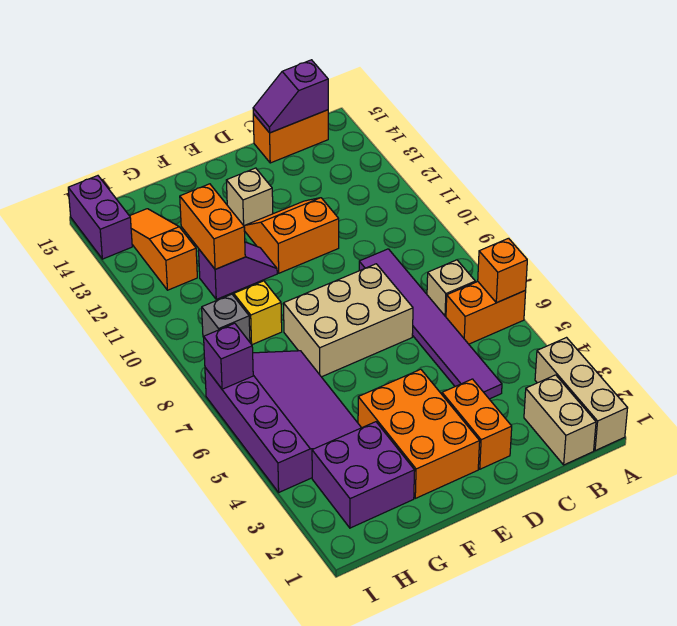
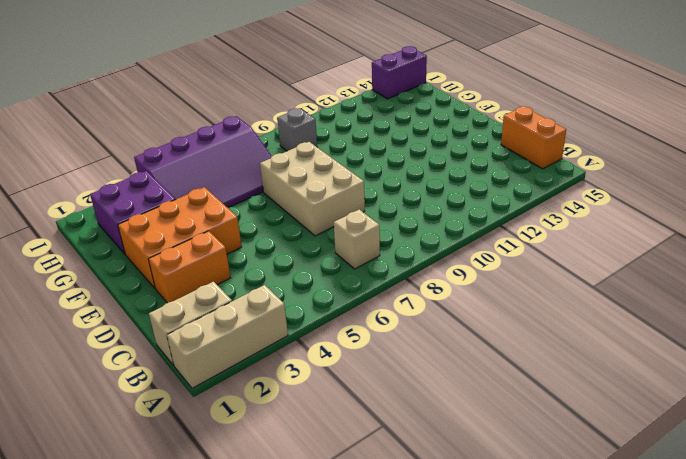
none -> orange 1x2 brick [446,281,526,344]
none -> purple 1x6 tile [359,249,502,399]
none -> orange 2x2 slope [244,198,339,273]

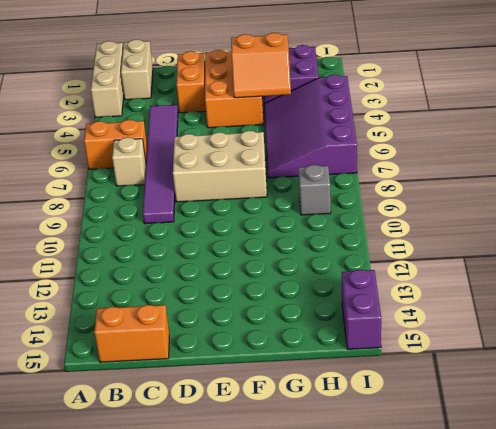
orange 2x2 slope [231,33,291,98] -> orange 2x2 slope moved to [244,198,339,273]
none -> tan 1x1 brick [226,168,273,229]
none -> purple 1x2 slope [199,242,277,299]
none -> yellow 1x1 brick [234,281,282,345]

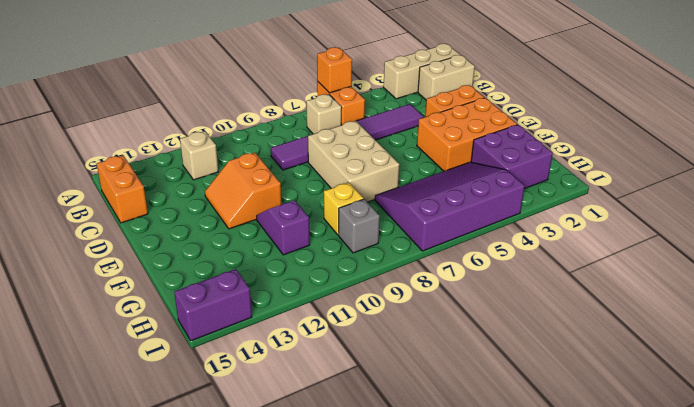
tan 1x1 brick [180,131,218,180] -> tan 1x1 brick moved to [226,168,273,229]
none -> orange 1x3 slope [130,209,197,290]
none -> purple 1x2 slope [253,60,328,133]
none -> orange 1x2 brick [180,184,245,269]

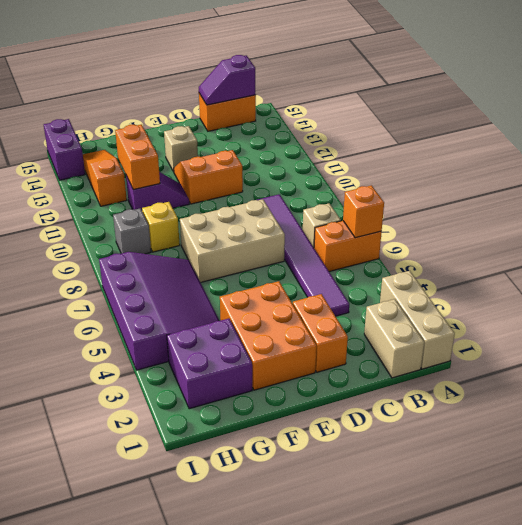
none -> purple 1x1 brick [204,323,253,389]

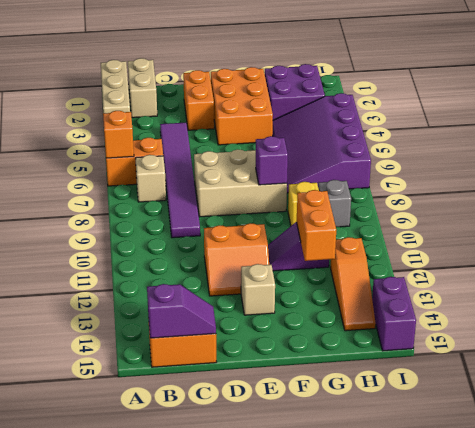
purple 1x1 brick [256,136,288,185] -> purple 1x1 brick moved to [204,323,253,389]

